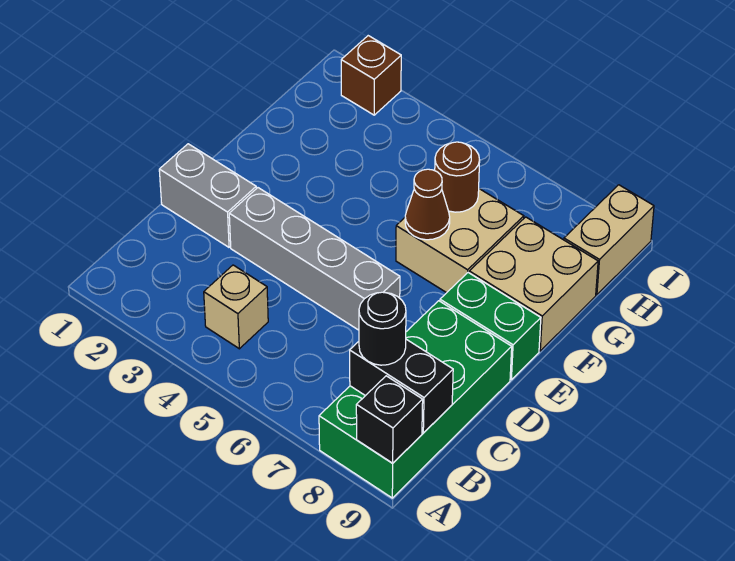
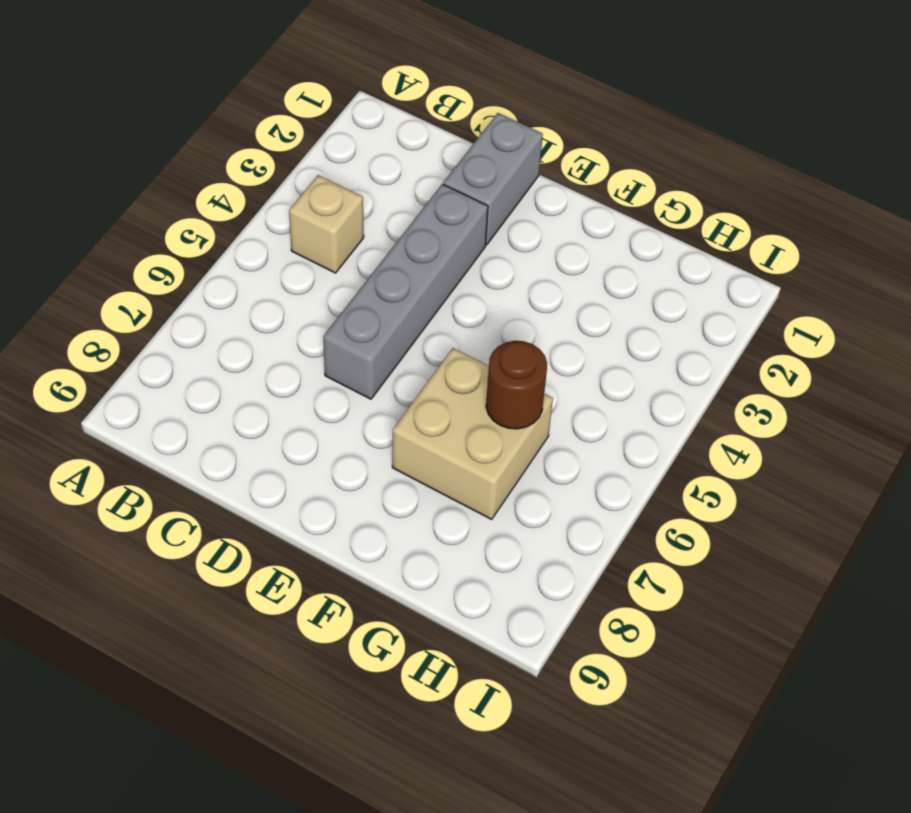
none -> green 2x4 brick [319,301,512,498]
none -> green 1x2 brick [440,273,541,380]
none -> tan 2x2 brick [469,217,598,351]

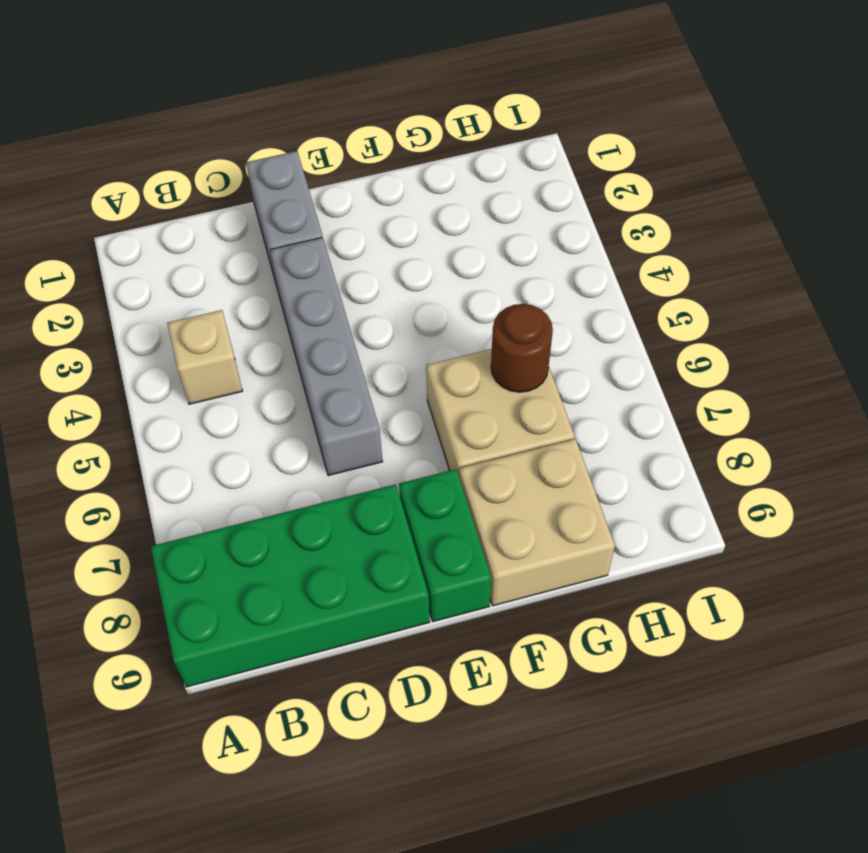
none -> tan 1x2 brick [564,185,654,295]
none -> brown 1x1 brick [341,36,401,115]
none -> black 1x1 brick [356,376,423,463]

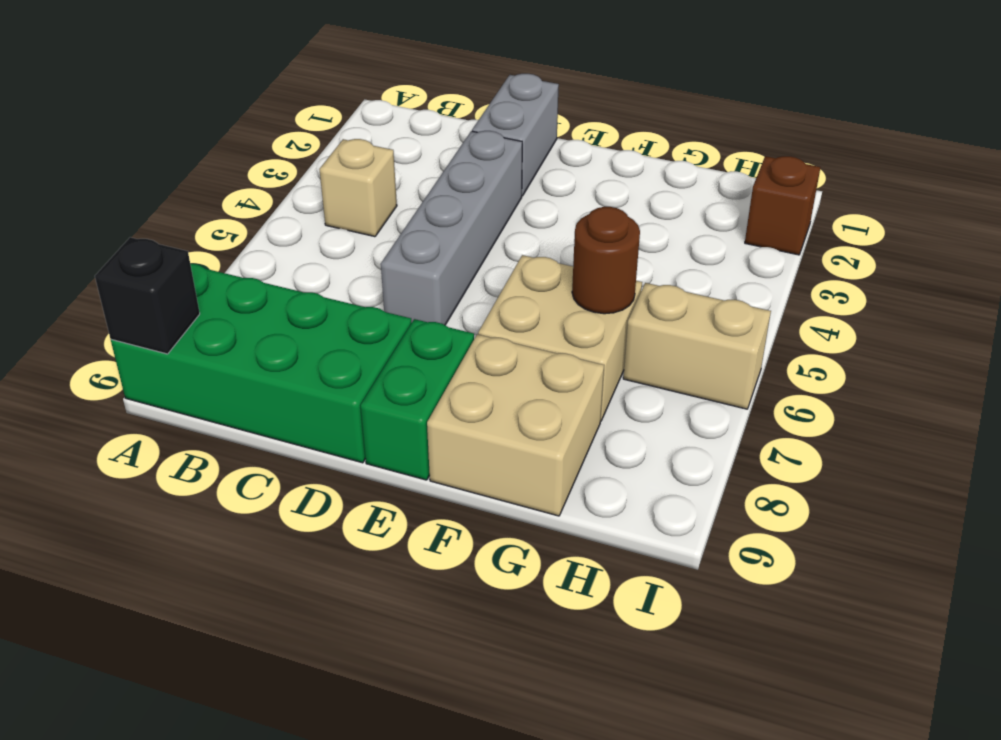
tan 1x2 brick [623,283,771,409] -> tan 1x2 brick moved to [564,185,654,295]
none -> black 1x2 brick [350,339,453,433]
none -> brown 1x1 cone [405,169,450,240]
none -> black 1x1 round brick [359,292,406,365]

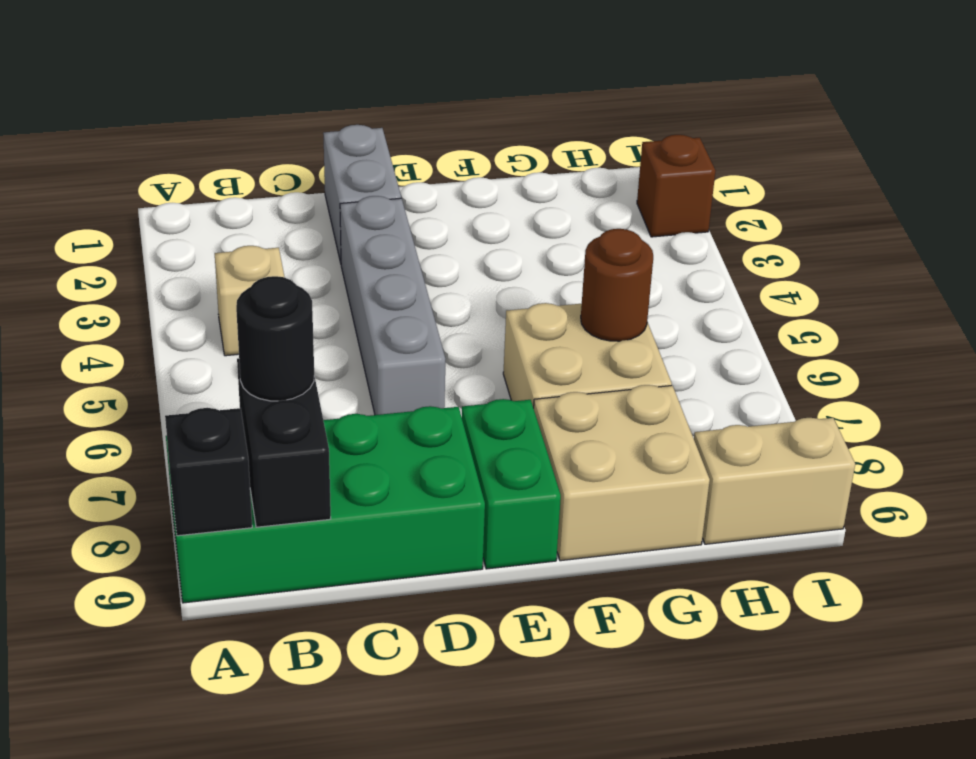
none -> brown 1x1 cone [405,169,450,240]

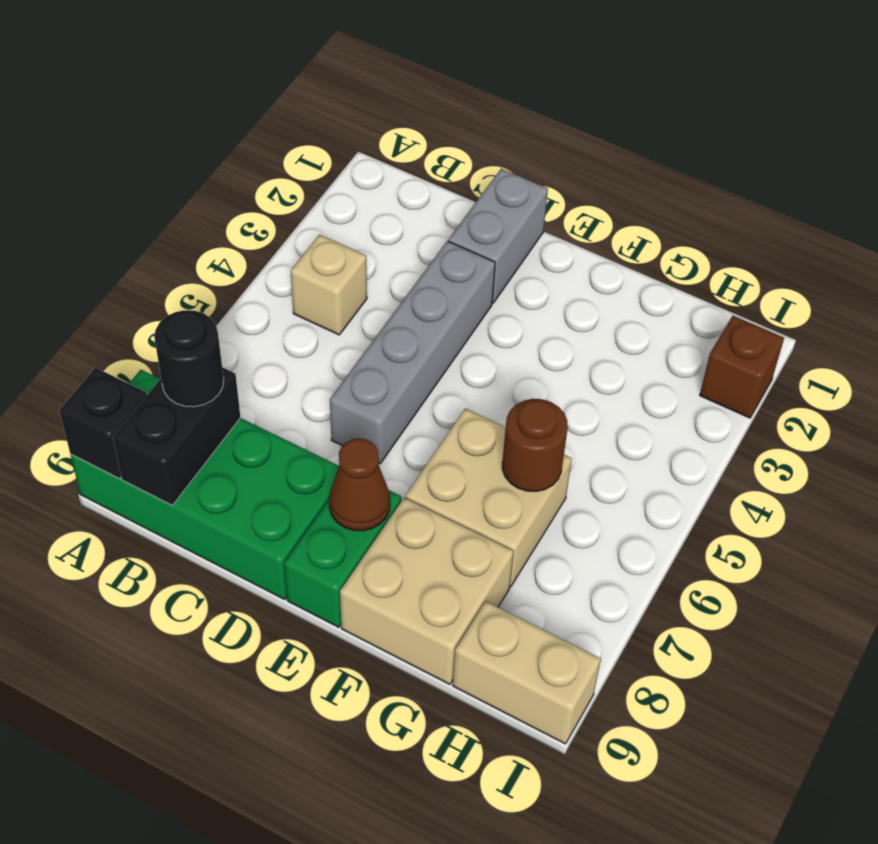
brown 1x1 cone [329,438,390,531] -> brown 1x1 cone moved to [405,169,450,240]

